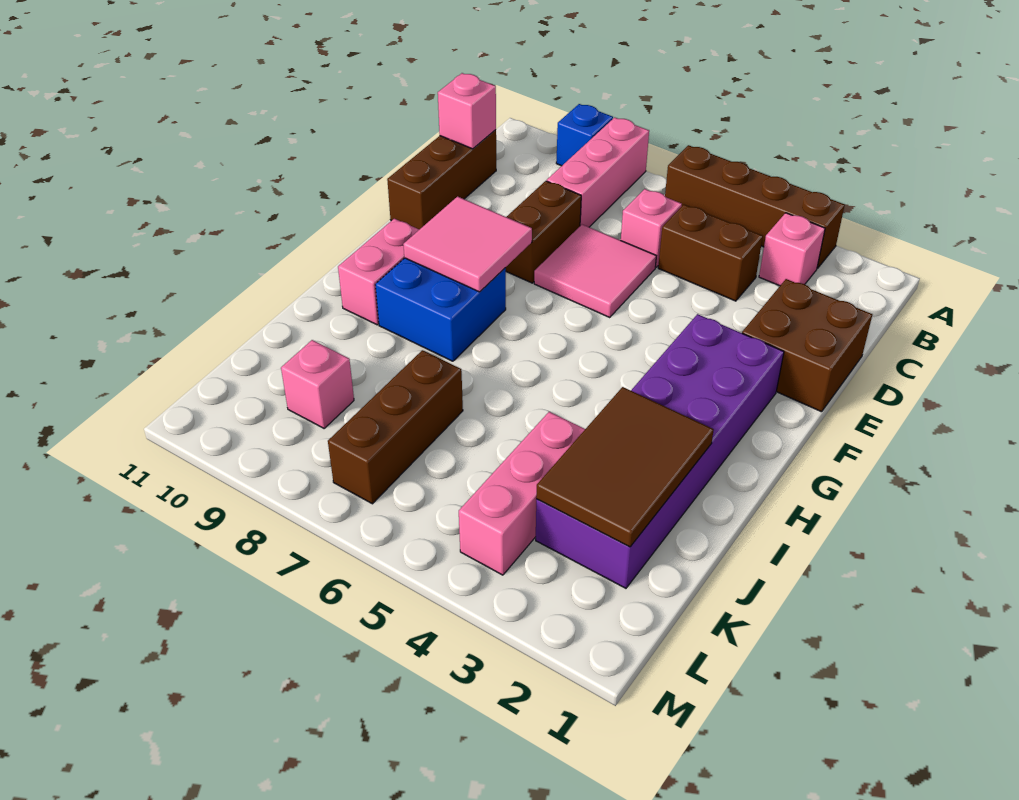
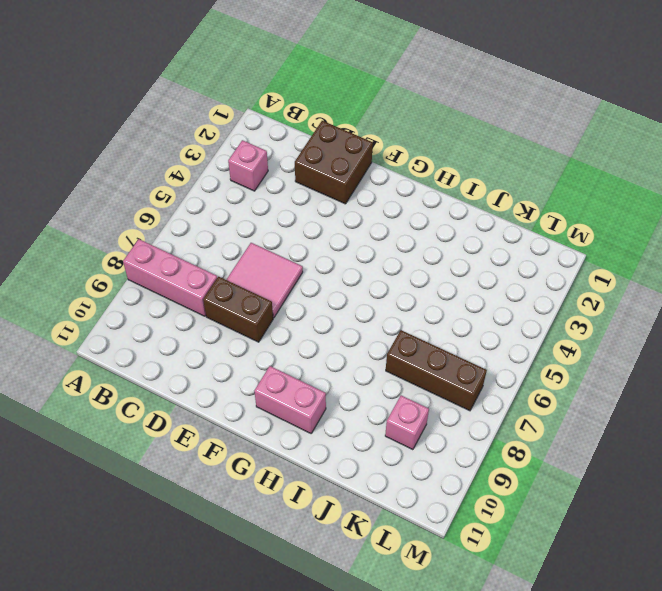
none -> brown 1x4 brick [665,145,845,268]
none -> blue 1x1 brick [556,104,613,166]
none -> brown 1x2 brick [658,205,763,301]

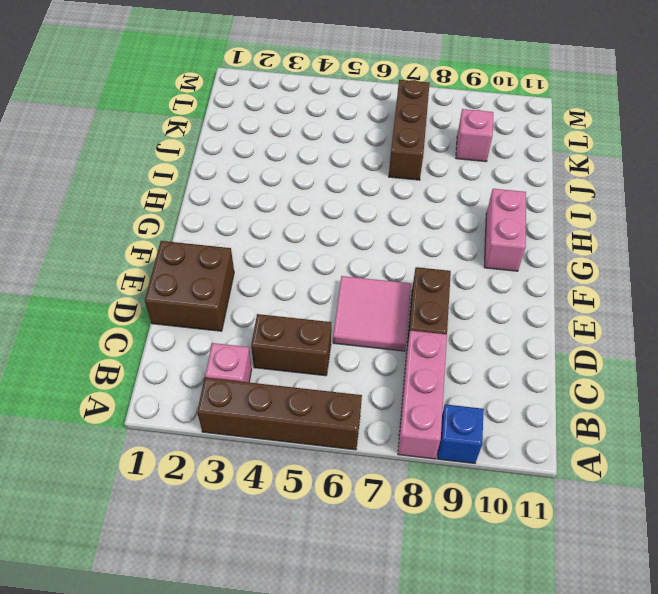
none -> pink 1x1 brick [621,189,682,267]
none -> brown 1x3 brick [387,130,496,230]
none -> purple 2x6 brick [536,314,784,588]

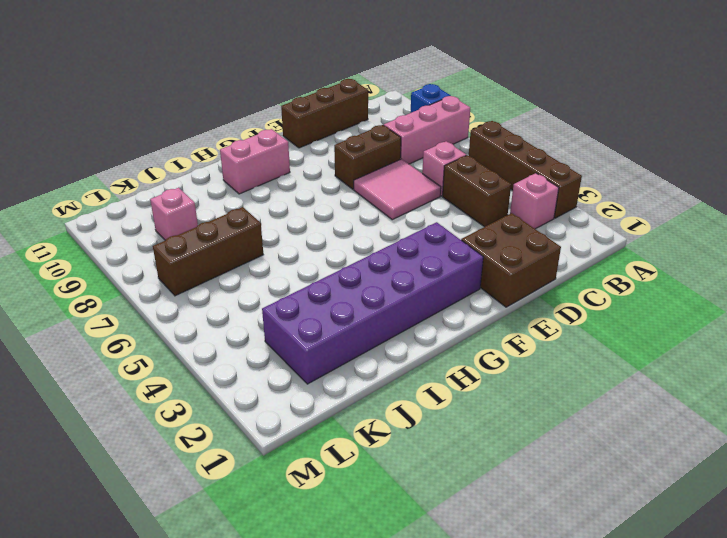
none -> blue 2x2 brick [375,258,506,361]
none -> pink 1x3 brick [459,412,585,575]
none -> pink 1x1 brick [438,73,496,149]

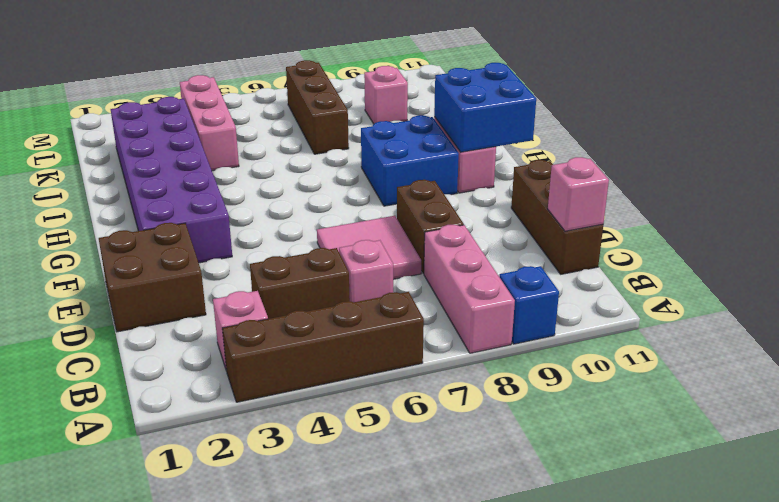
blue 2x2 brick [434,63,536,152] -> none
none -> pink 2x2 tile [403,196,532,292]
none -> brown 2x3 tile [536,387,714,547]

